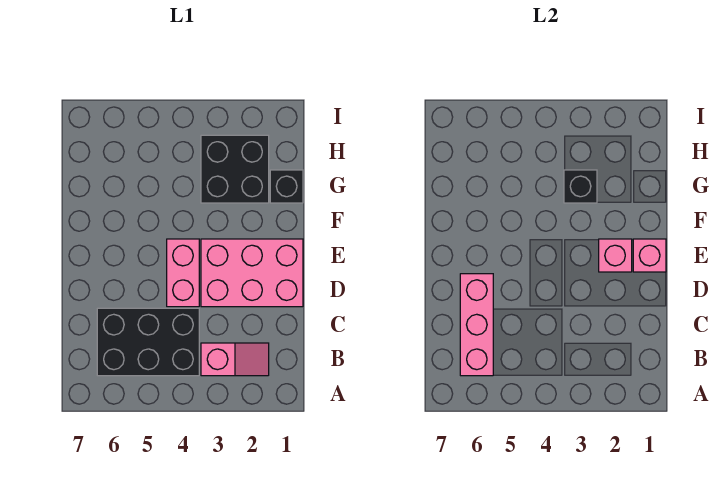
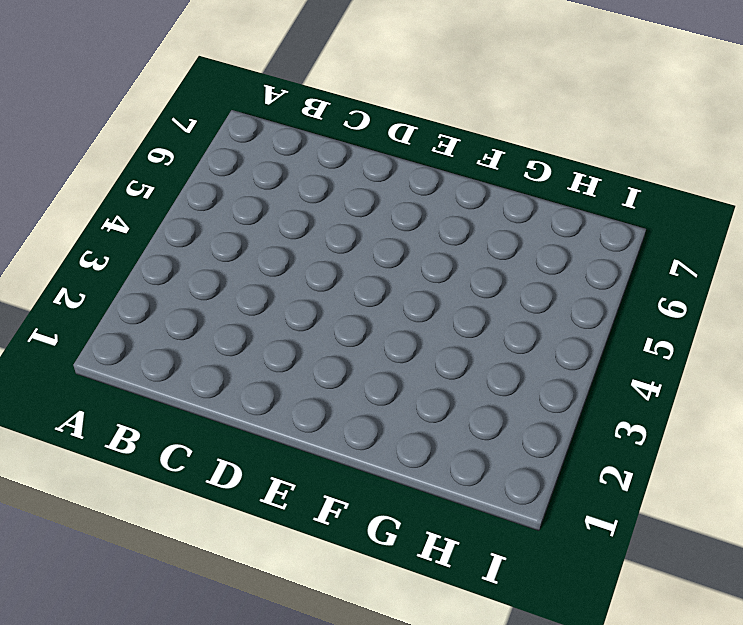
none -> pink 1x2 slope [201,343,269,376]
none -> black 2x3 brick [97,308,199,376]

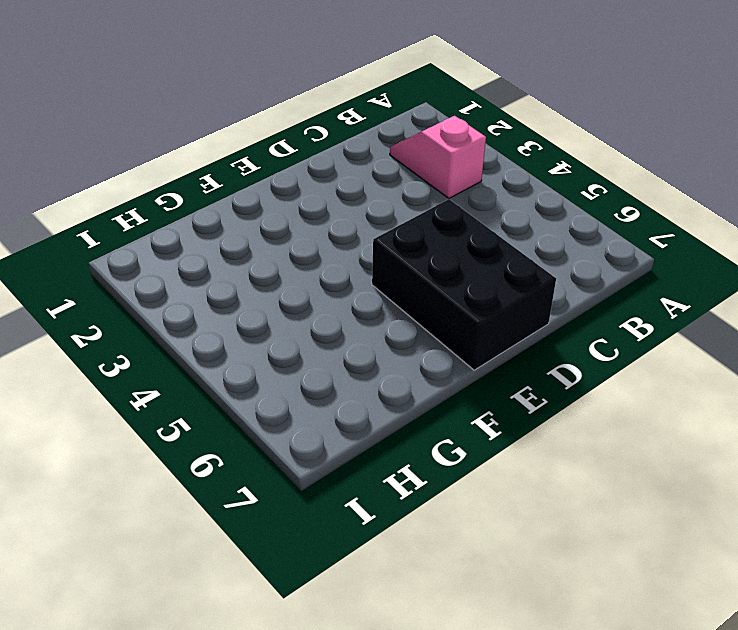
black 2x3 brick [372,199,556,370] -> black 2x3 brick moved to [97,308,199,376]
none -> pink 2x3 brick [201,239,303,307]
none -> pink 1x2 brick [167,239,199,307]

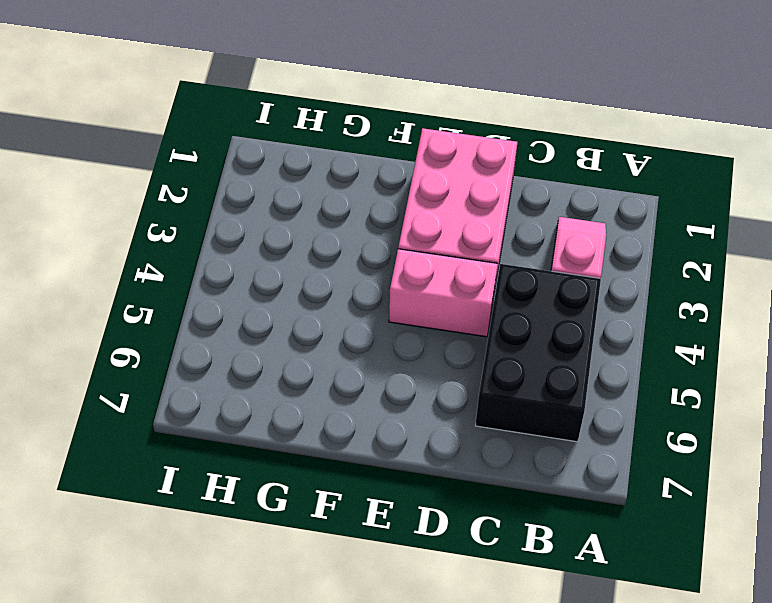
none -> black 1x1 brick [270,170,303,203]
none -> black 2x2 brick [201,135,269,203]

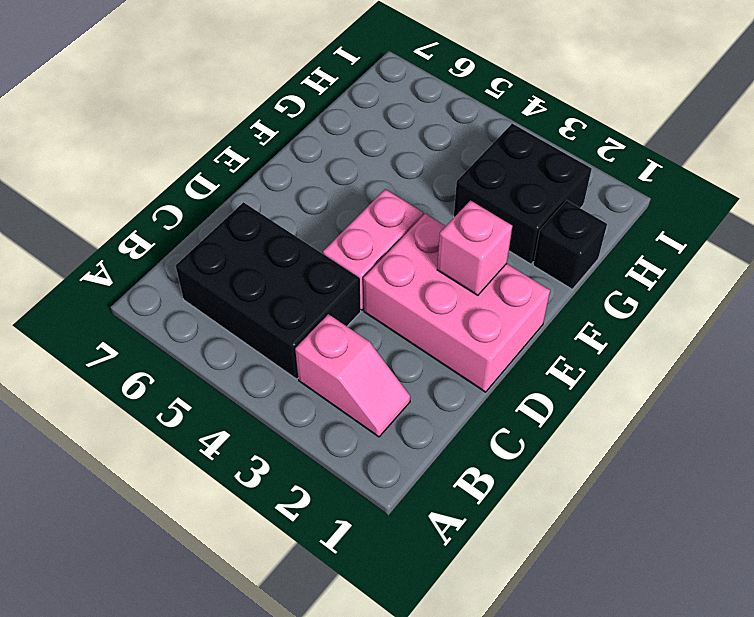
none -> pink 1x3 brick [460,274,493,376]
none -> pink 1x1 brick [633,239,666,272]

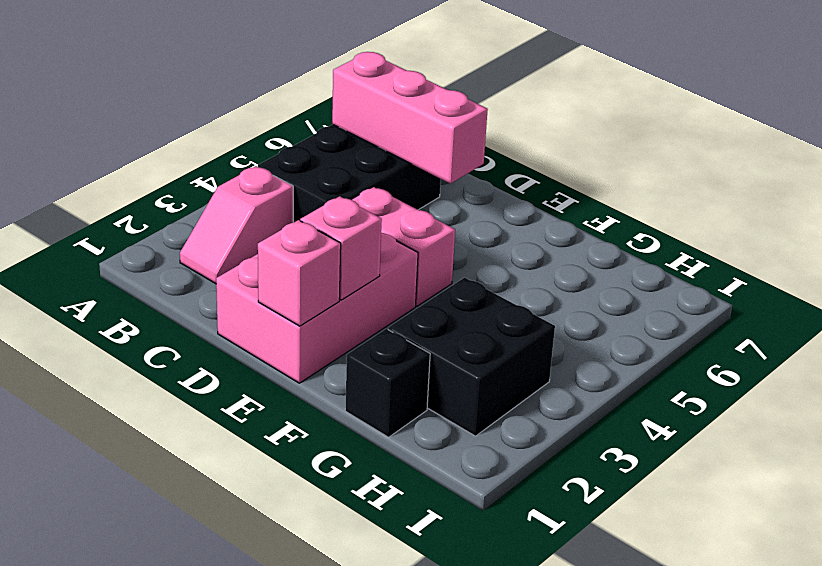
none -> black 1x1 brick [564,170,597,203]

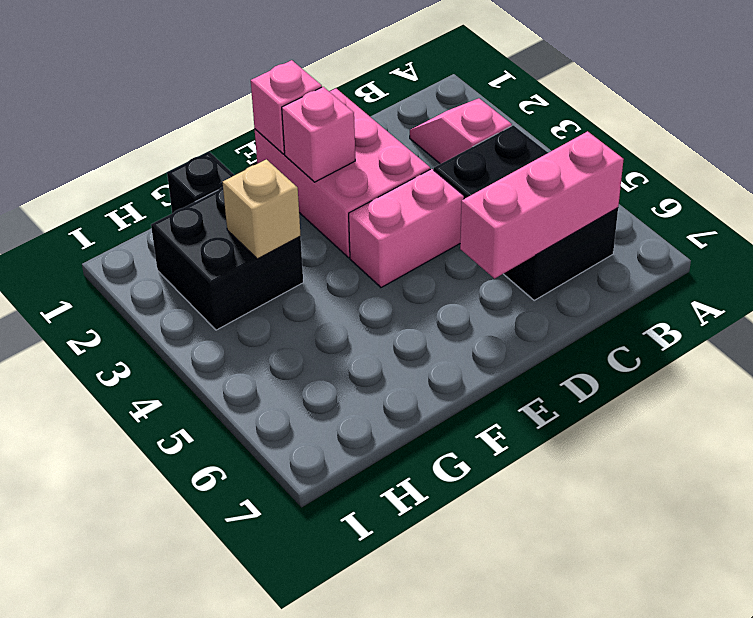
tan 1x1 brick [223,159,301,259] -> black 1x1 brick [564,170,597,203]

